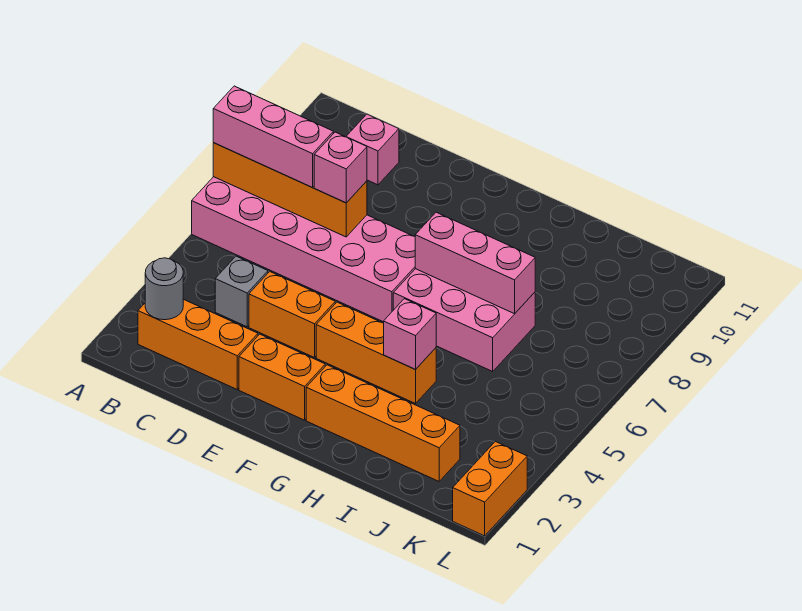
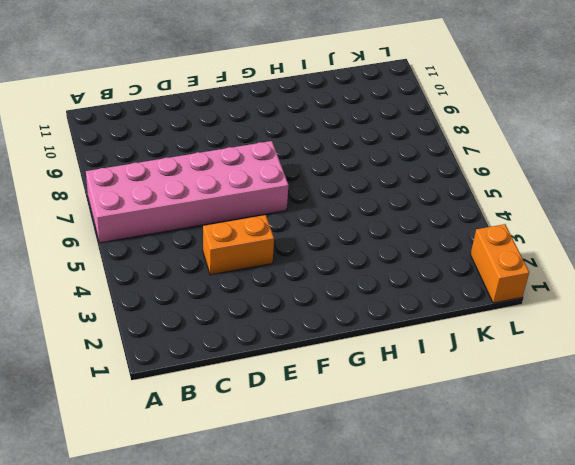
none -> orange 1x3 brick [138,299,258,389]
none -> grey 1x1 brick [215,256,268,327]
none -> pink 1x1 brick [346,114,399,185]

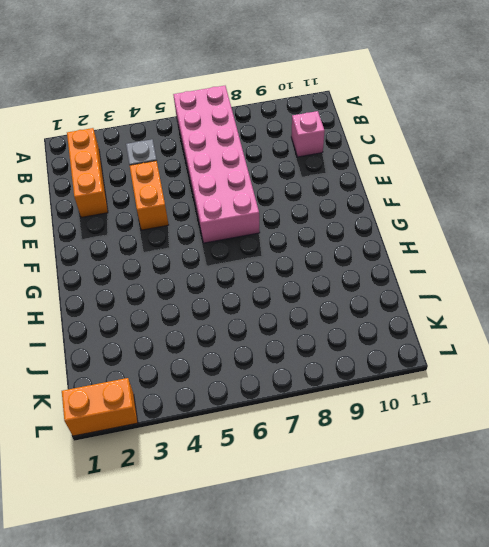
none -> orange 1x2 brick [239,334,325,420]
none -> orange 1x3 brick [316,302,436,404]
none -> orange 1x4 brick [306,365,460,481]

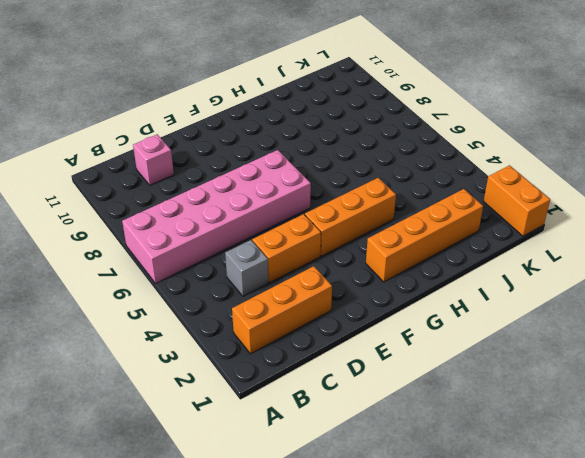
none -> orange 1x2 brick [239,334,325,420]
none -> pink 2x3 brick [393,269,535,371]
none -> orange 1x4 brick [213,143,367,237]

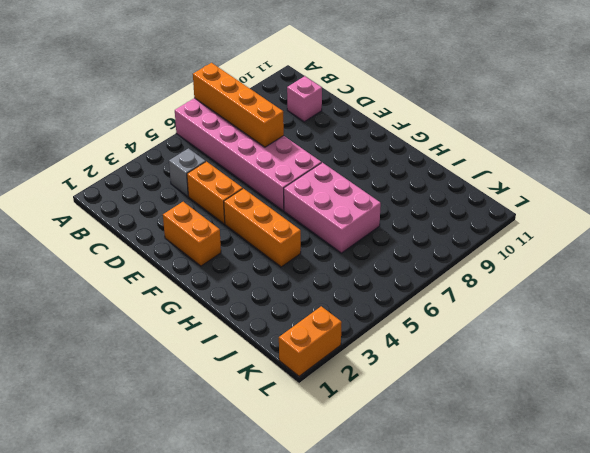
none -> orange 1x3 brick [138,299,258,389]
none -> orange 1x4 brick [306,365,460,481]
none -> grey 1x1 round brick [145,258,183,320]

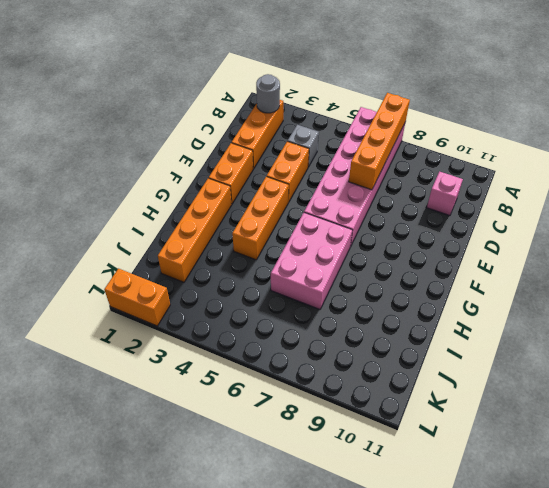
none -> pink 1x3 brick [415,212,535,314]
none -> pink 1x1 brick [384,299,436,370]
none -> pink 1x3 brick [213,86,333,187]

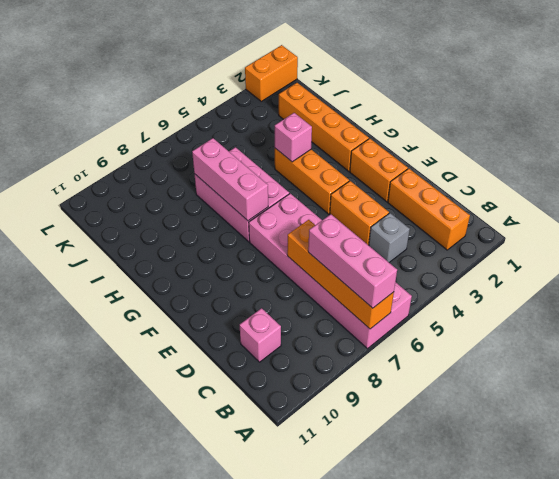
none -> grey 1x1 round brick [145,258,183,320]
none -> pink 1x1 brick [314,132,367,203]

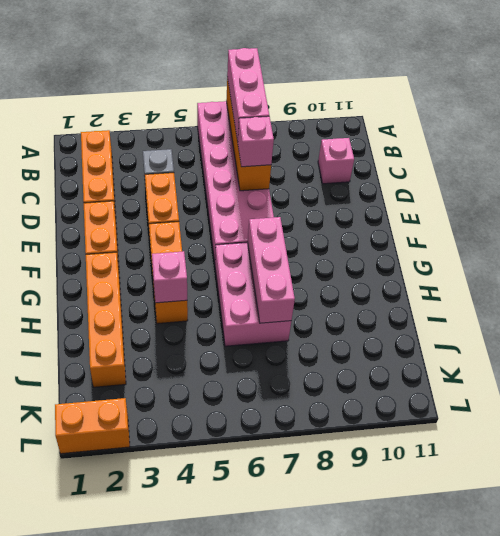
none -> grey 1x1 round brick [145,258,183,320]

